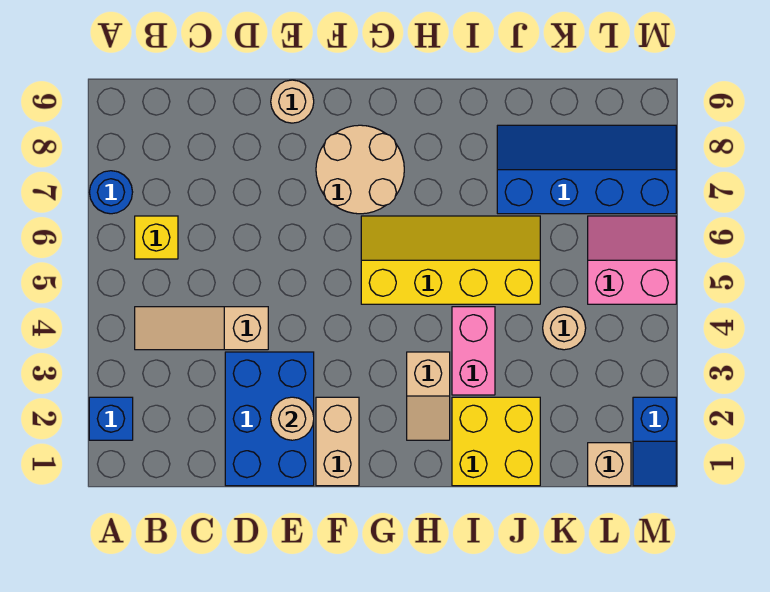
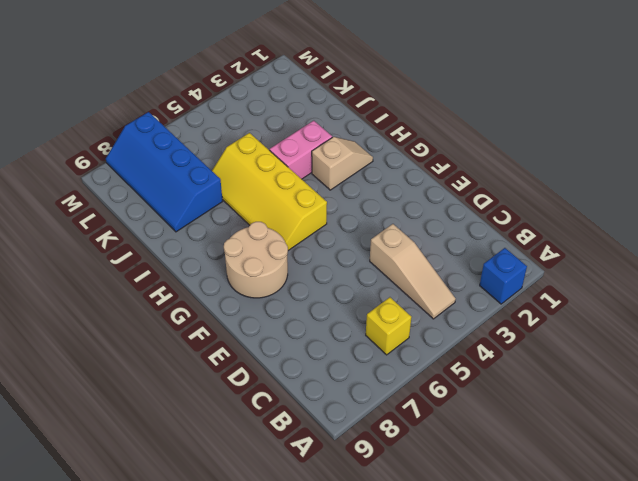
none -> blue 1x1 round brick [89,171,133,214]
none -> blue 2x3 brick [225,352,314,486]
none -> tan 1x1 round brick [271,80,314,123]

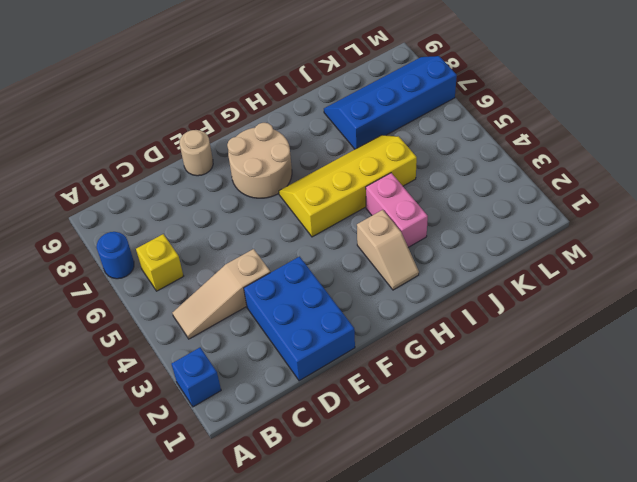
none -> tan 1x2 brick [316,397,359,486]
none -> yellow 2x2 brick [452,397,540,486]
none -> tan 1x1 round brick [543,307,586,350]

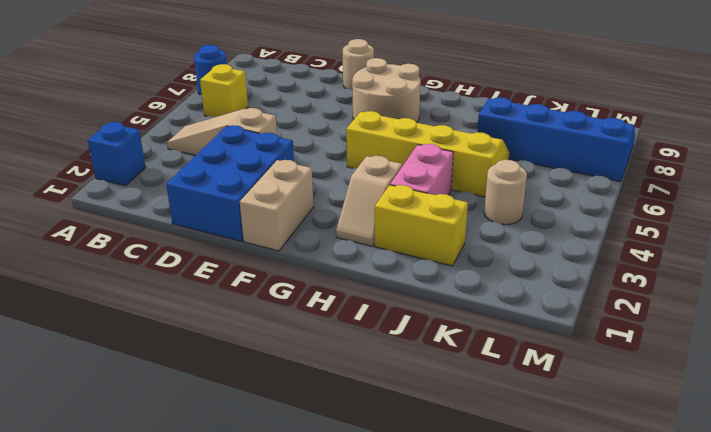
yellow 1x2 brick [375,185,468,266] -> yellow 2x2 brick [452,397,540,486]
none -> tan 1x1 brick [588,443,631,486]
none -> pink 2x2 slope [588,216,676,304]
none -> blue 1x2 slope [633,397,676,486]

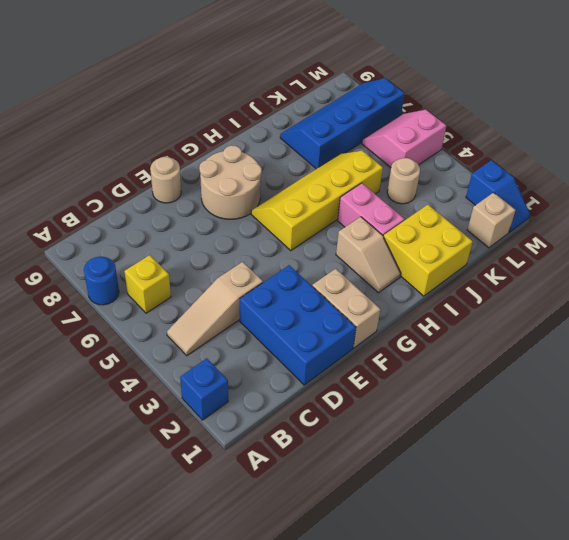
none -> tan 1x1 round brick [271,397,314,440]

